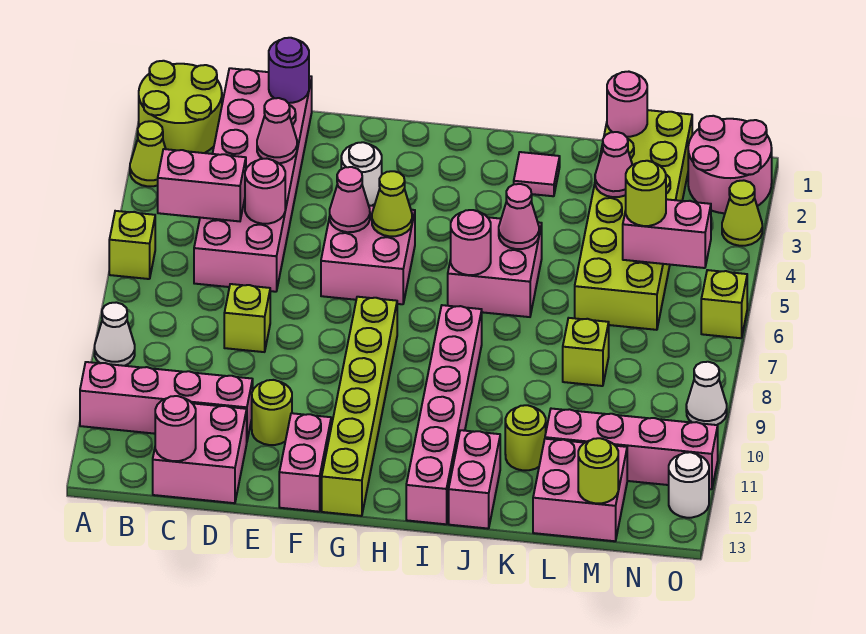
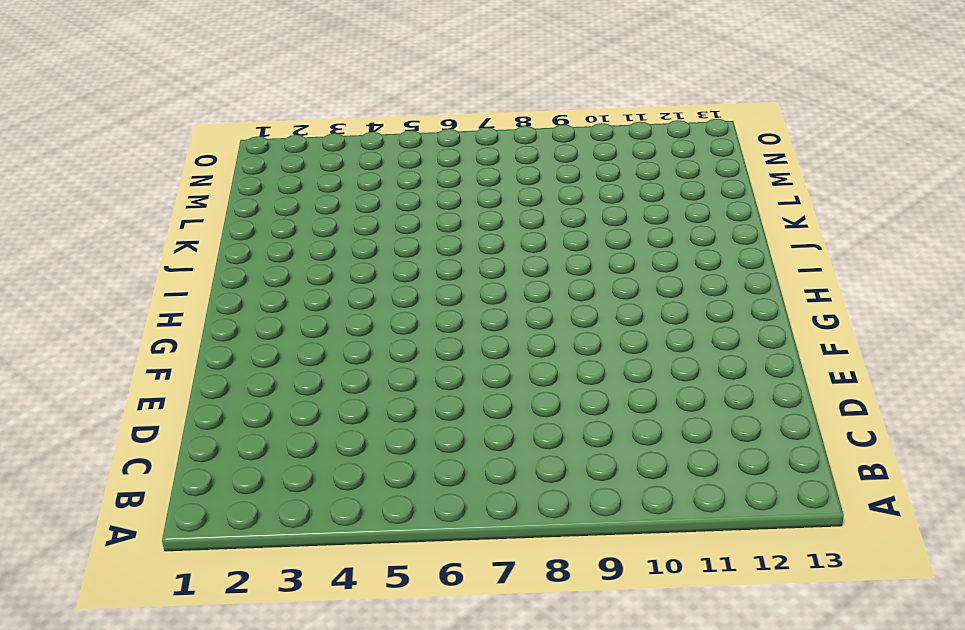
none -> lime 2x2 round brick [139,61,222,153]
none -> lime 1x1 cone [130,121,166,186]
none -> lime 1x1 brick [109,211,155,279]
none -> white 1x1 cone [95,302,135,366]

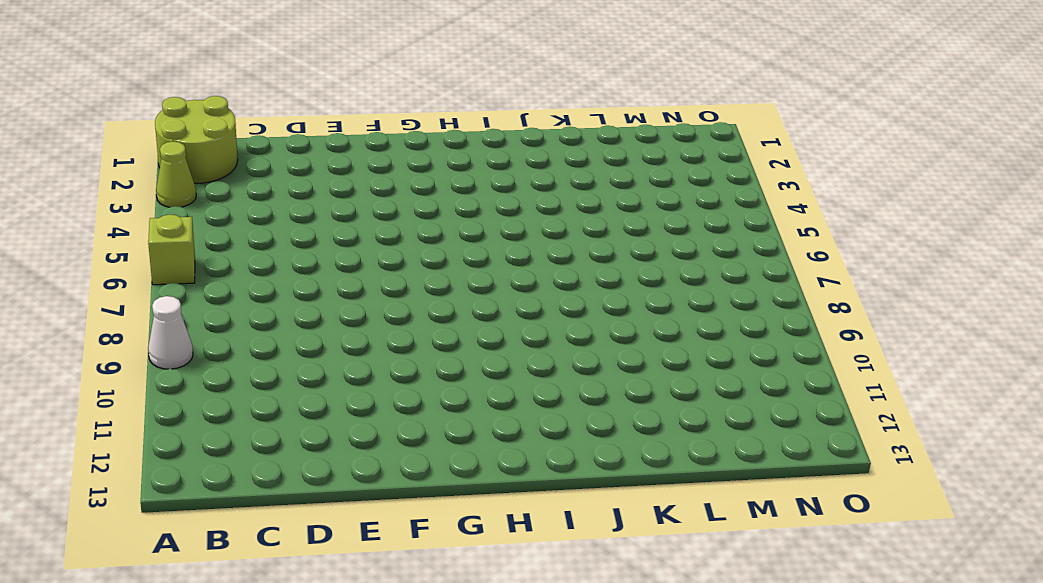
none -> pink 1x4 brick [80,362,253,440]
none -> pink 2x6 brick [194,68,312,292]
none -> pink 2x2 brick [153,403,247,503]
none -> lime 1x1 brick [224,284,270,352]

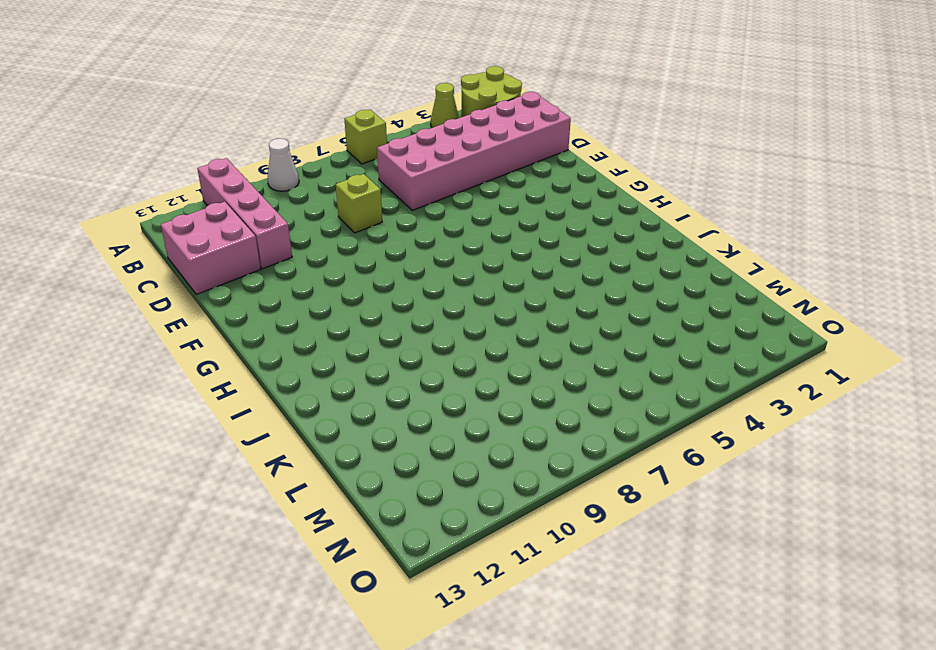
none -> lime 1x1 round brick [252,380,292,445]
none -> white 1x1 round brick [341,142,382,206]
none -> pink 2x2 brick [321,205,415,304]
none -> pink 1x2 brick [279,413,331,512]

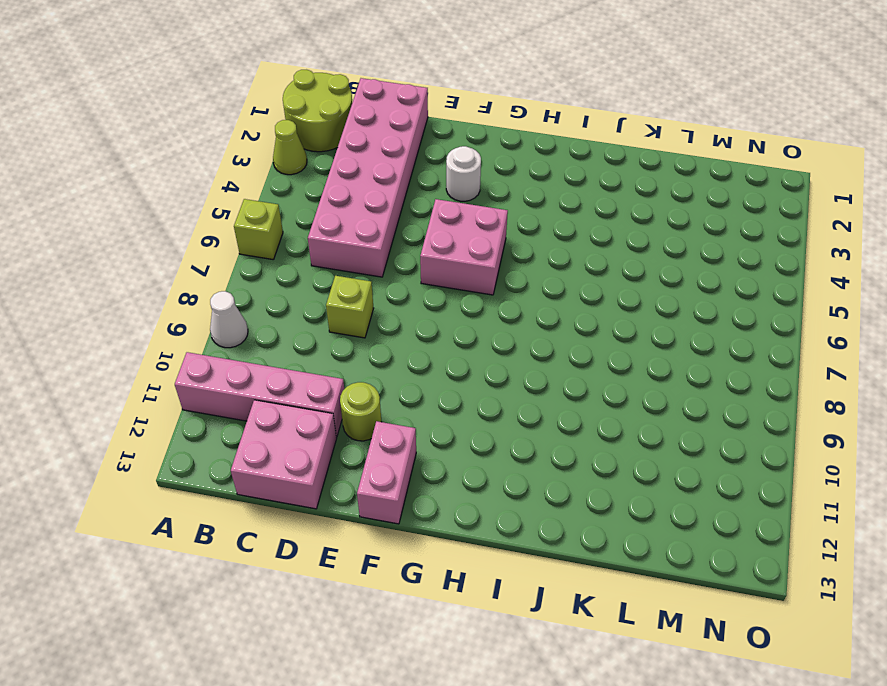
none -> lime 1x6 brick [322,297,397,516]
none -> pink 2x2 brick [448,217,542,317]
none -> pink 1x6 brick [406,305,482,524]
none -> pink 1x1 tile [514,152,560,196]

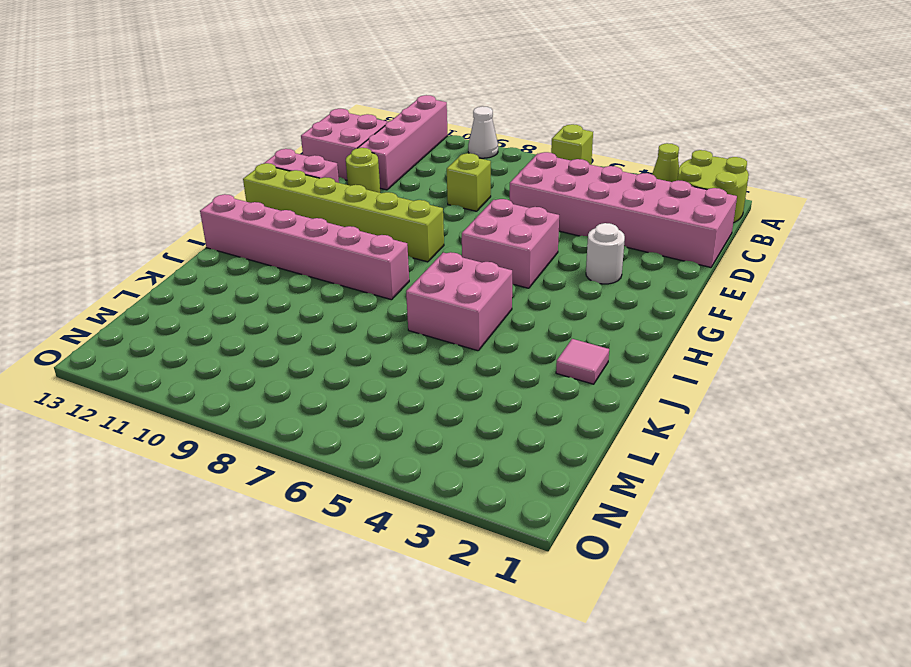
none -> pink 1x2 brick [449,430,500,529]
none -> lime 1x1 round brick [505,405,546,470]
none -> lime 2x6 brick [575,110,692,330]
none -> lime 1x1 brick [563,318,609,386]

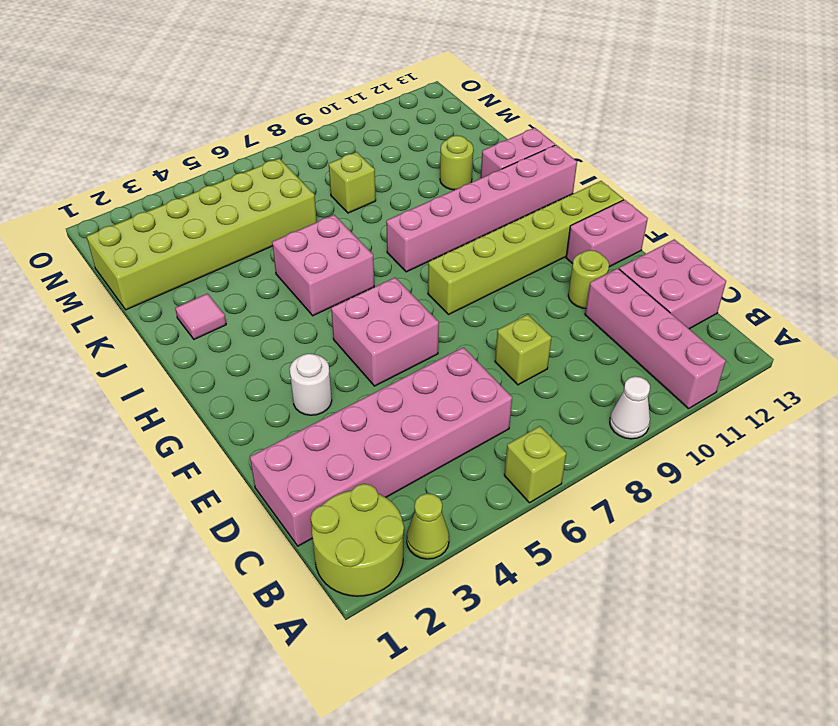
none -> pink 1x4 brick [545,409,718,489]
none -> pink 2x2 brick [533,439,627,541]
none -> pink 2x2 round brick [688,116,772,213]
none -> lime 1x1 cone [722,180,762,246]

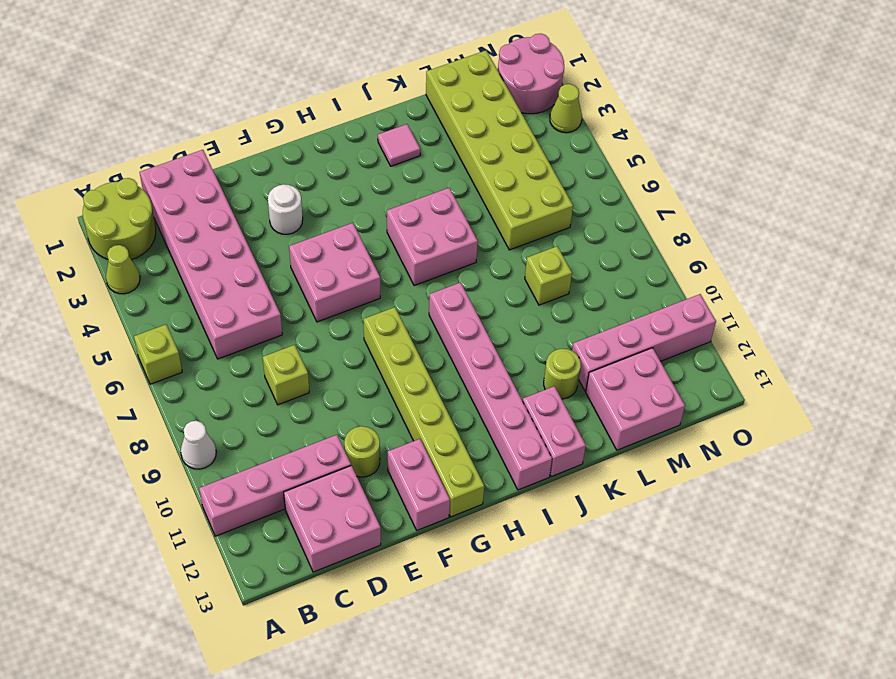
none -> lime 1x1 brick [701,270,747,338]
none -> white 1x1 cone [686,362,727,425]
none -> white 1x1 round brick [669,452,709,518]
none -> pink 1x2 brick [158,149,246,221]

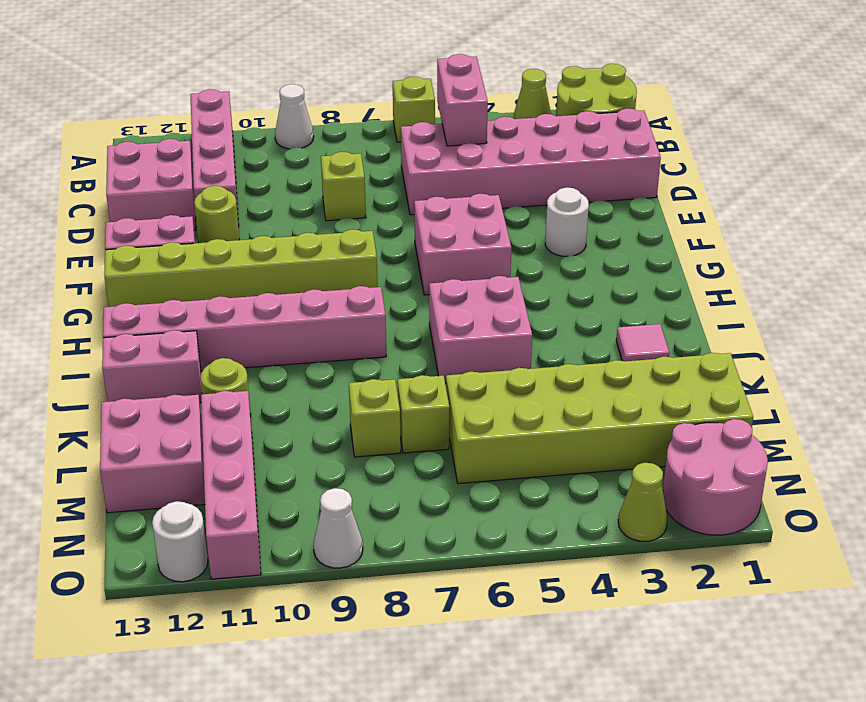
lime 1x1 brick [398,375,449,453] -> lime 1x1 brick moved to [701,270,747,338]
none -> pink 1x1 round brick [155,396,196,461]
none -> purple 1x1 round brick [269,38,309,103]
none -> pink 1x1 cone [257,98,297,163]
none -> pink 1x1 round brick [245,159,285,224]

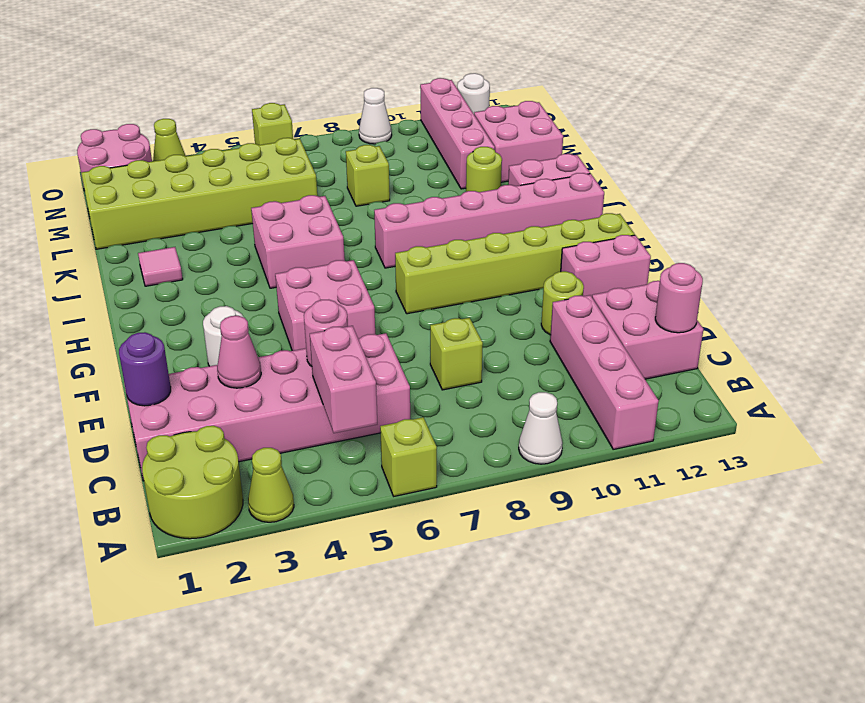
none -> pink 1x1 cone [330,167,370,232]
none -> lime 1x1 cone [372,171,412,236]
none -> pink 1x1 round brick [451,210,491,275]
none -> pink 1x1 cone [499,184,539,249]

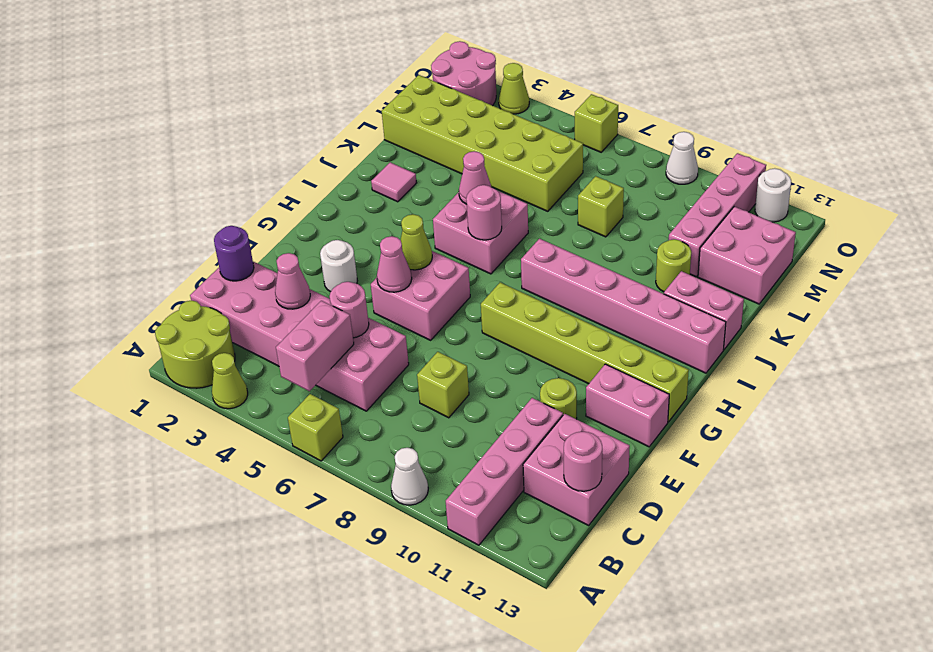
none -> pink 1x1 round brick [607,72,647,137]
none -> pink 1x1 cone [595,132,632,197]
none -> pink 1x2 brick [623,199,711,268]
none -> lime 1x1 round brick [578,438,618,503]

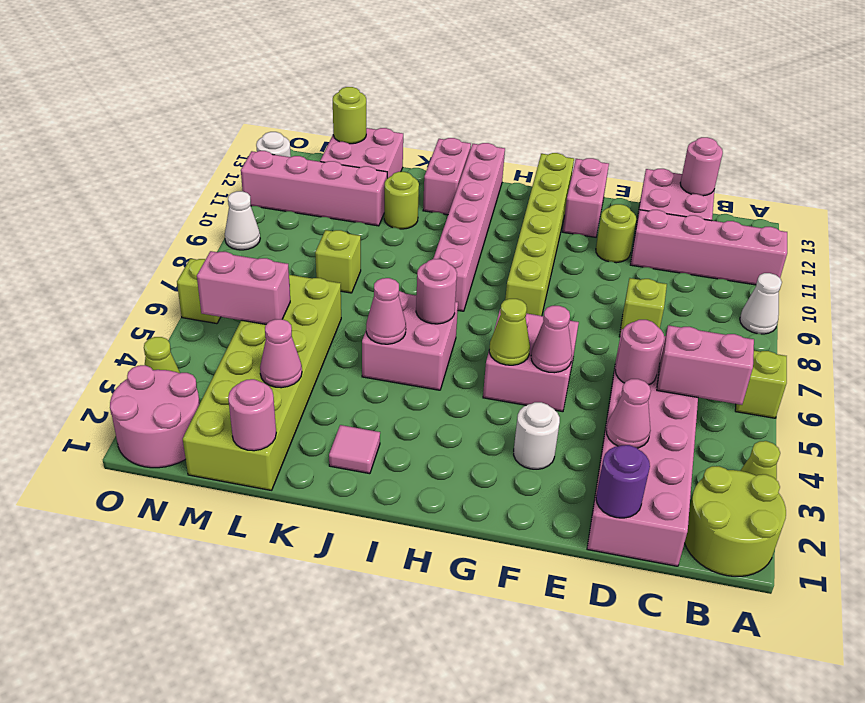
none -> lime 1x1 round brick [626,161,666,226]

